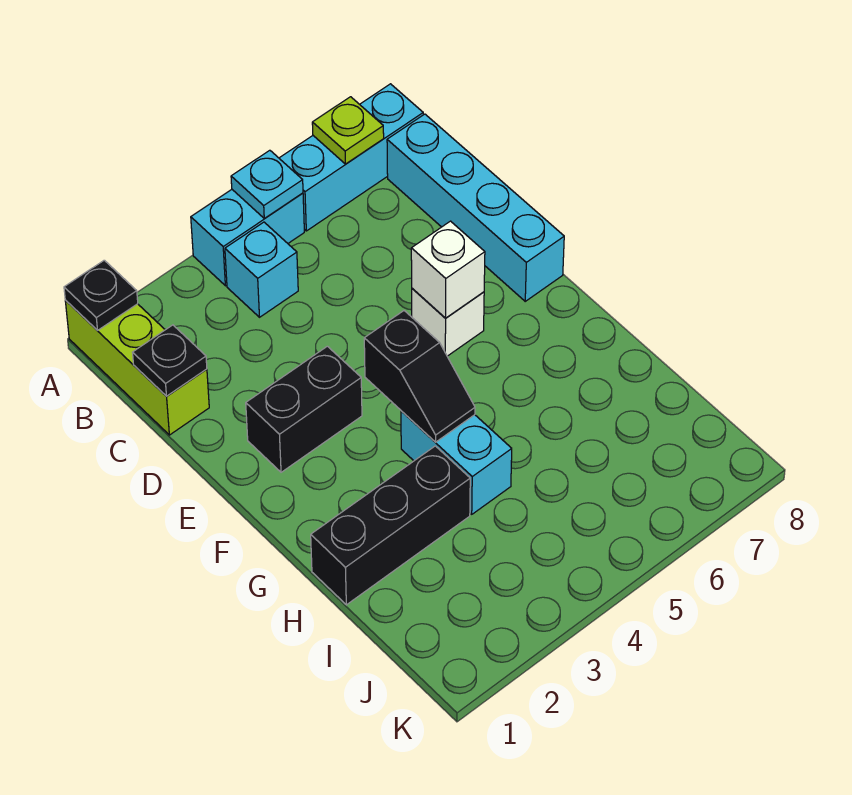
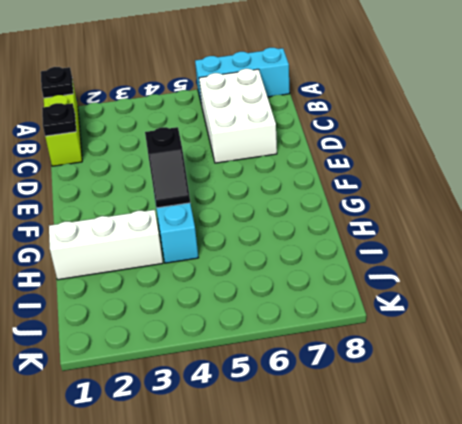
white 2x3 brick [199,69,277,163] -> none
white 1x3 brick [49,210,163,280] -> black 1x3 brick [311,446,470,605]
none -> cyan 1x2 brick [191,190,304,286]
none -> cyan 1x1 brick [225,222,298,317]
none -> cyan 1x4 brick [387,114,564,301]

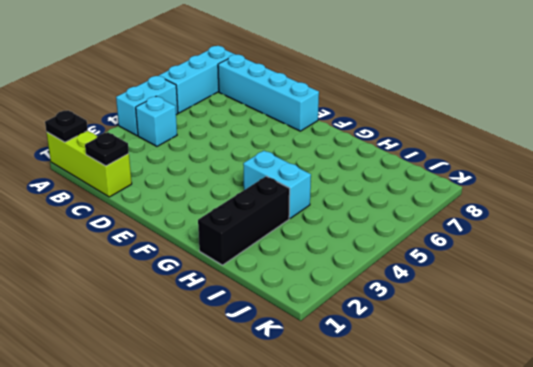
none -> black 1x2 brick [246,346,362,472]
none -> white 1x1 brick [412,288,484,356]
none -> cyan 1x1 plate [231,150,303,219]

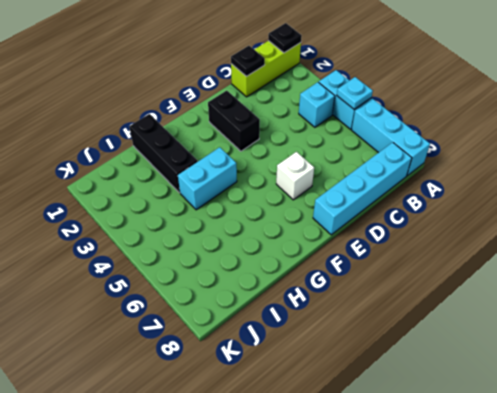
none -> lime 1x1 plate [312,97,384,164]
none -> white 1x1 brick [411,221,485,318]
none -> black 1x2 slope [364,311,475,442]

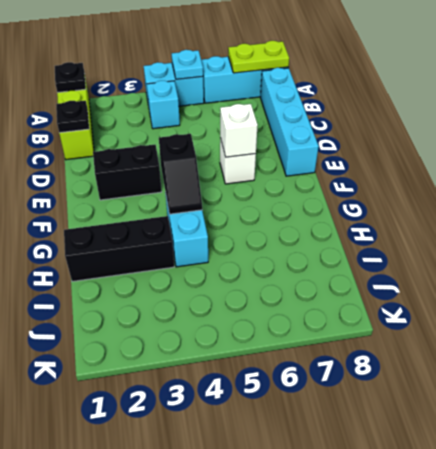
lime 1x2 plate [228,41,289,73] -> lime 1x1 plate [312,97,384,164]

